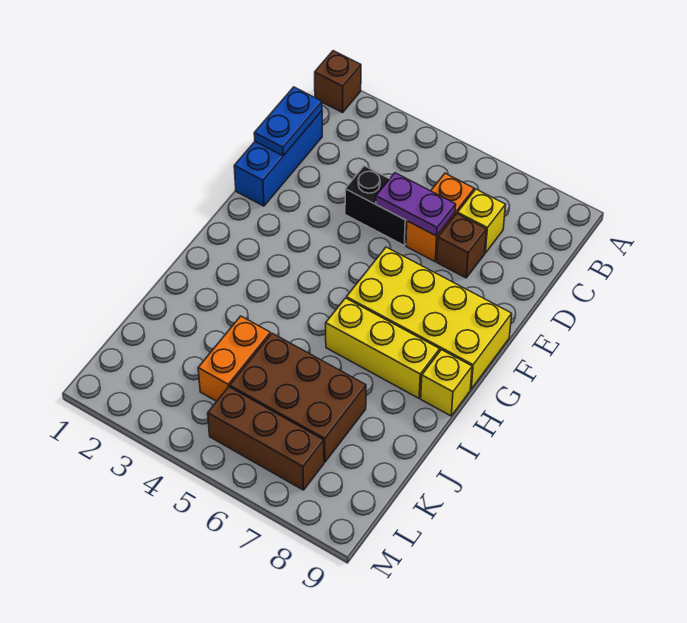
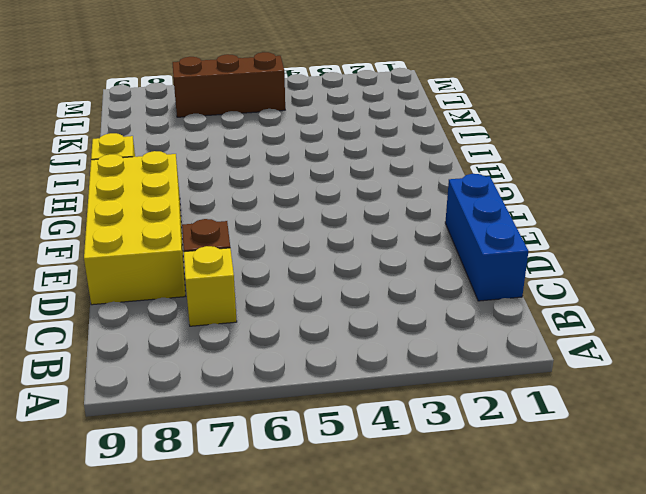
yellow 2x4 brick [84,151,185,305] -> yellow 2x4 brick turned to [346,247,512,389]
none -> brown 1x1 brick [315,51,361,113]
none -> orange 1x2 brick [406,173,474,262]
none -> black 1x2 brick [345,166,407,245]

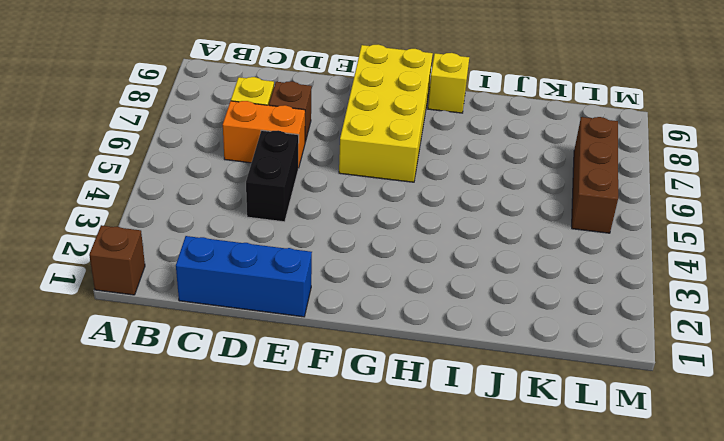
none -> yellow 1x3 brick [326,298,440,398]
none -> orange 1x2 brick [198,316,271,401]
none -> brown 2x3 brick [230,333,366,462]

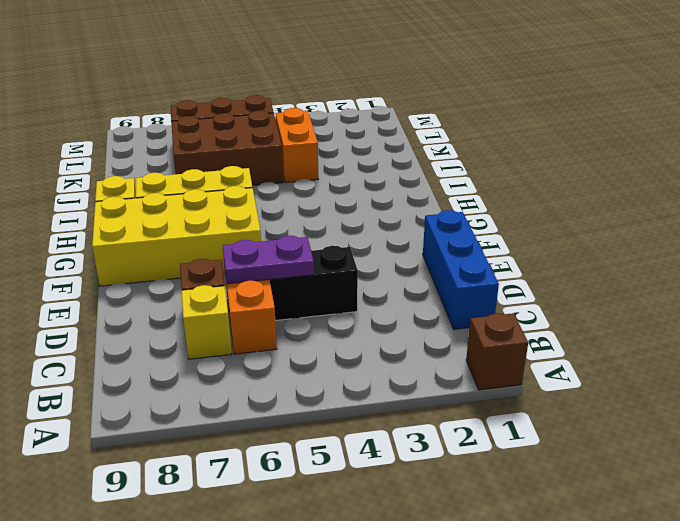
none -> blue 1x2 plate [254,87,322,156]

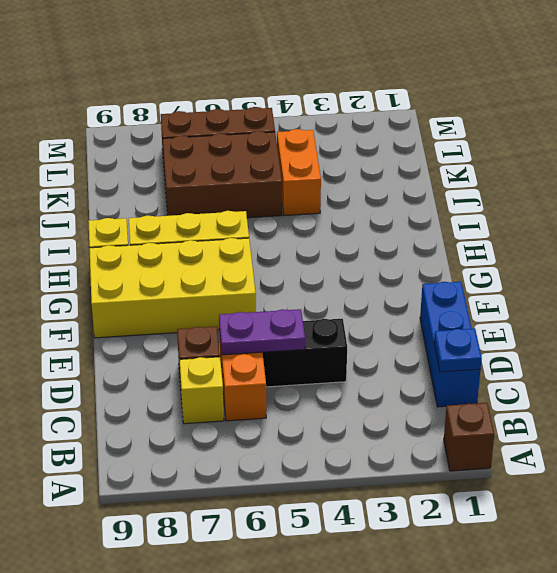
blue 1x1 plate [434,329,482,372] -> blue 1x2 plate [254,87,322,156]

